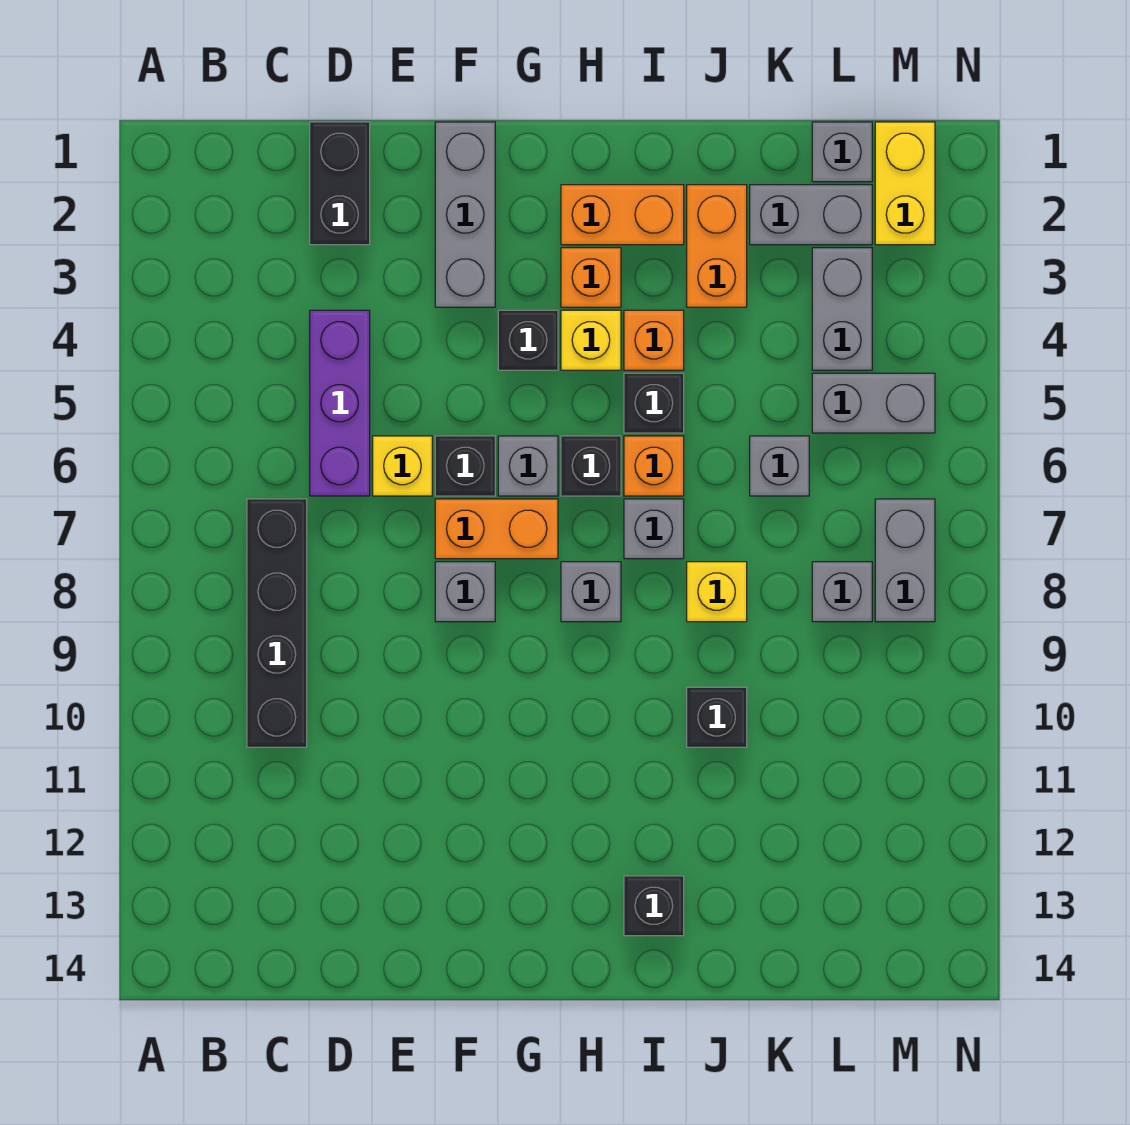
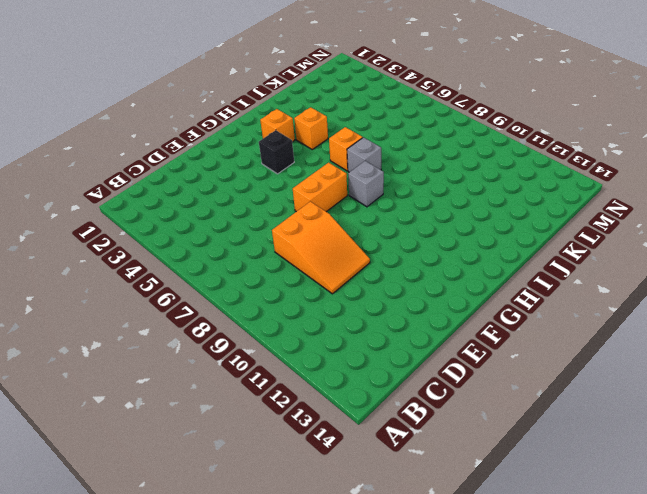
orange 2x3 slope [272,201,370,294] -> none
none -> black 1x4 brick [247,499,307,747]
none -> black 1x2 brick [310,122,370,245]
none -> purple 1x3 brick [310,310,370,496]
none -> yellow 1x1 brick [373,436,432,496]

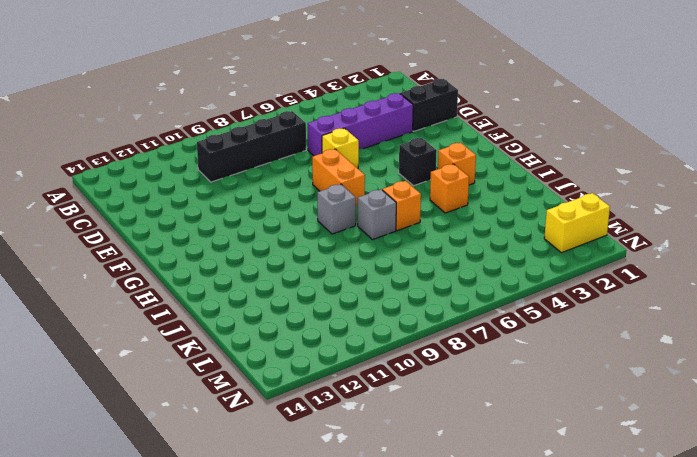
purple 1x4 brick [308,93,413,156] -> purple 1x3 brick [310,310,370,496]
none -> grey 1x3 brick [435,122,495,307]
none -> black 1x1 brick [435,436,495,496]
none -> grey 1x1 brick [435,562,495,622]
none -> grey 1x1 brick [498,436,558,496]

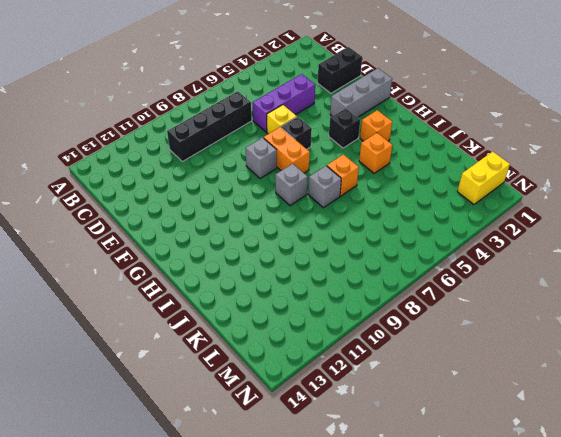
none -> grey 1x1 brick [498,436,558,496]
none -> orange 1x2 brick [561,185,684,245]
none -> yellow 1x1 brick [561,310,621,370]
none -> black 1x1 brick [561,436,621,496]

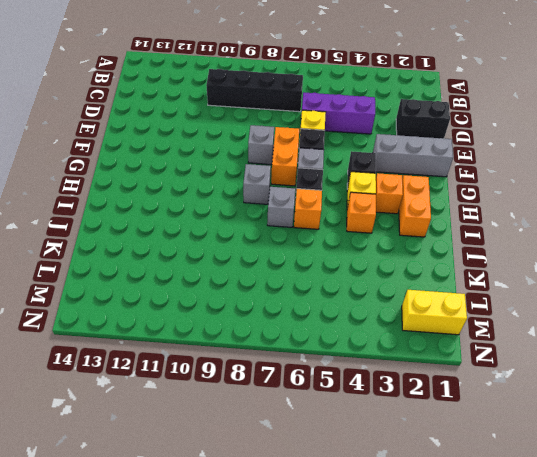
none -> black 1x1 brick [624,373,684,433]
none -> black 1x1 brick [624,876,684,936]
none -> orange 1x2 brick [687,185,747,307]
none -> yellow 1x1 brick [687,562,747,622]

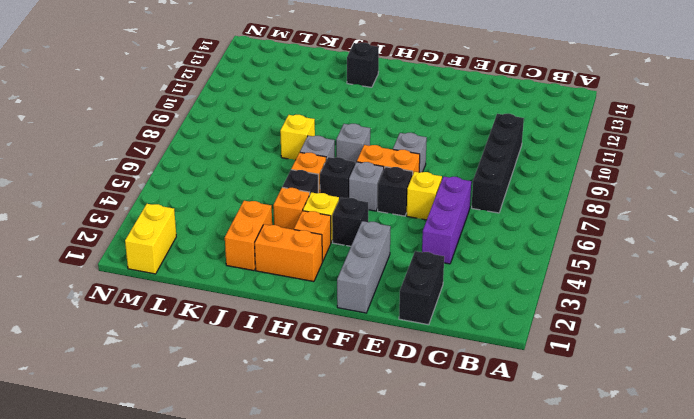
none -> black 1x1 brick [687,687,747,747]
none -> grey 1x2 brick [750,185,872,245]
none -> grey 1x1 brick [750,436,809,496]
none -> grey 1x1 brick [812,122,872,182]

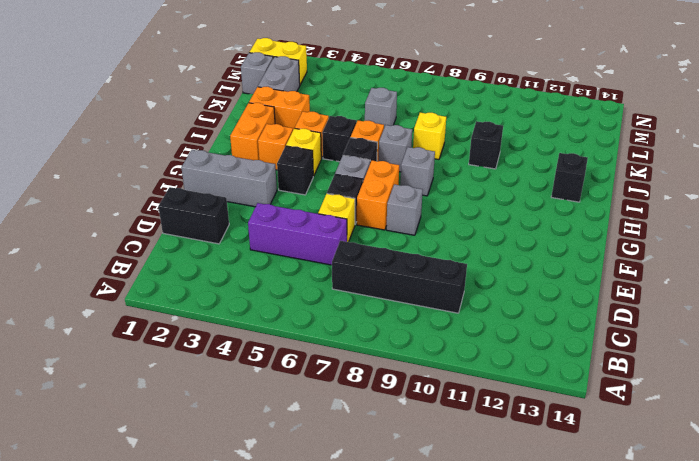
none -> grey 1x2 brick [812,248,872,370]
none -> grey 1x2 brick [812,373,935,433]
none -> grey 1x1 brick [812,562,872,622]
none -> grey 1x2 brick [875,499,935,622]

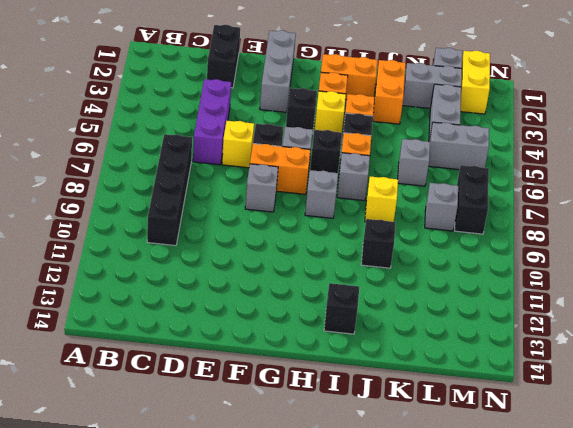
black 1x2 brick [455,165,489,234] -> grey 1x2 brick [875,499,935,622]

